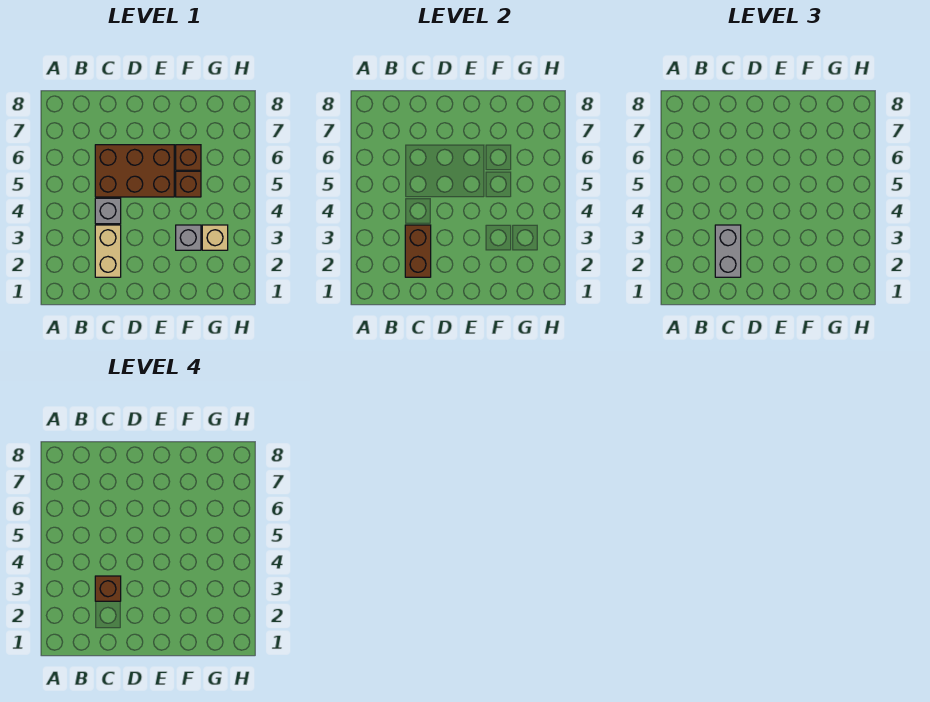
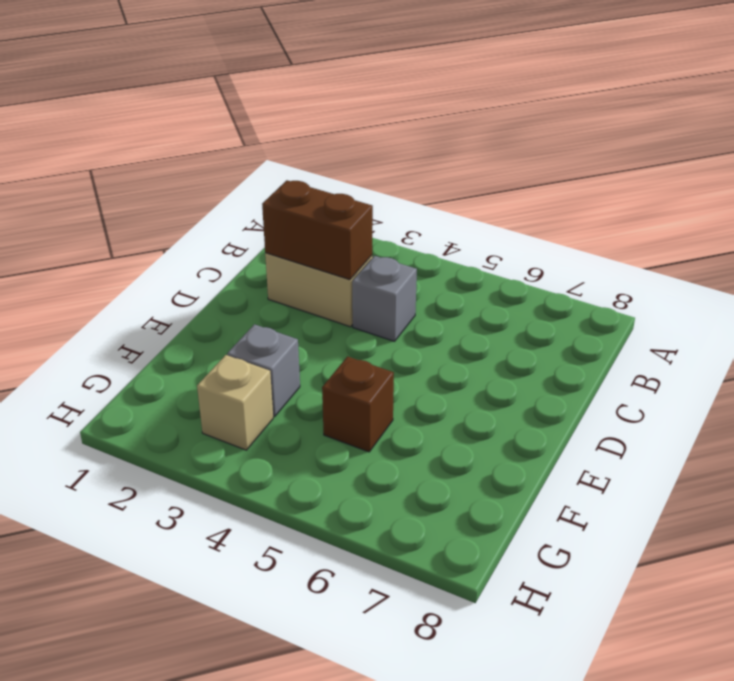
none -> brown 2x3 brick [95,145,174,197]
none -> brown 1x1 brick [176,145,201,170]

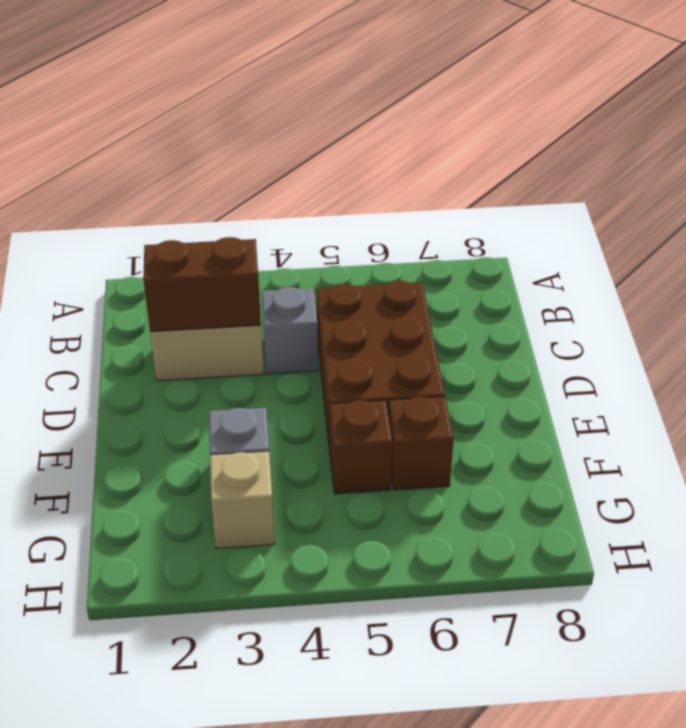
none -> grey 1x2 brick [715,225,741,277]
none -> brown 1x1 brick [95,576,121,601]

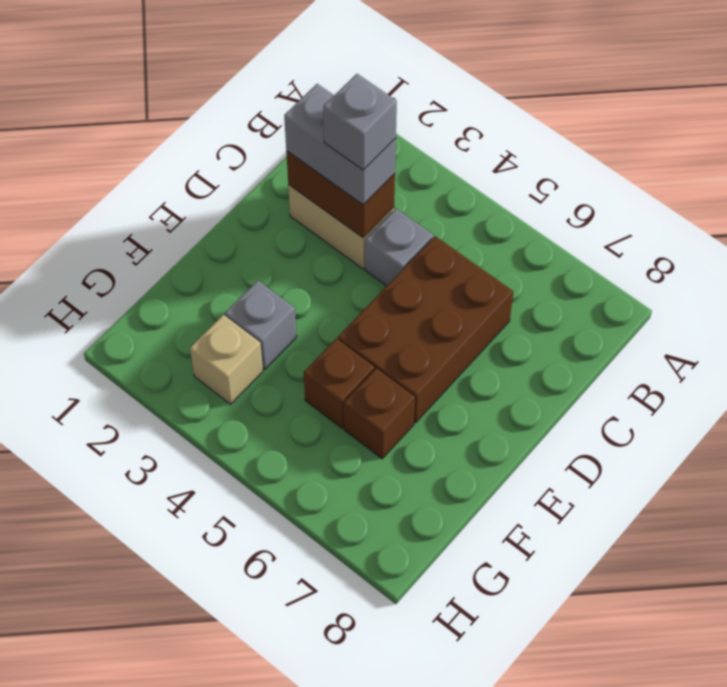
grey 1x1 brick [323,74,397,170] -> brown 1x1 brick [95,576,121,601]

